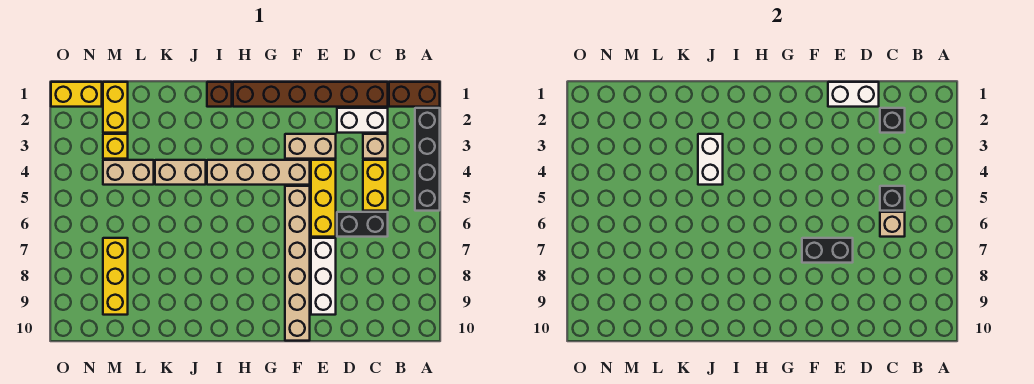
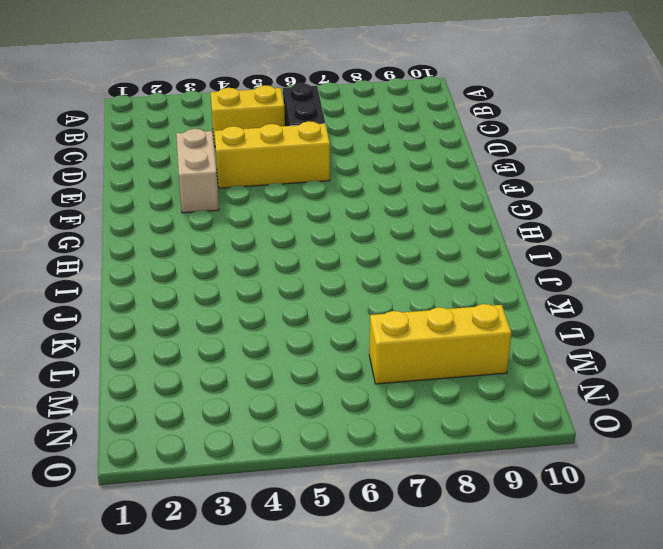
none -> brown 1x2 brick [389,82,440,107]
none -> black 1x4 brick [415,108,440,211]
none -> brown 1x6 brick [233,82,388,107]

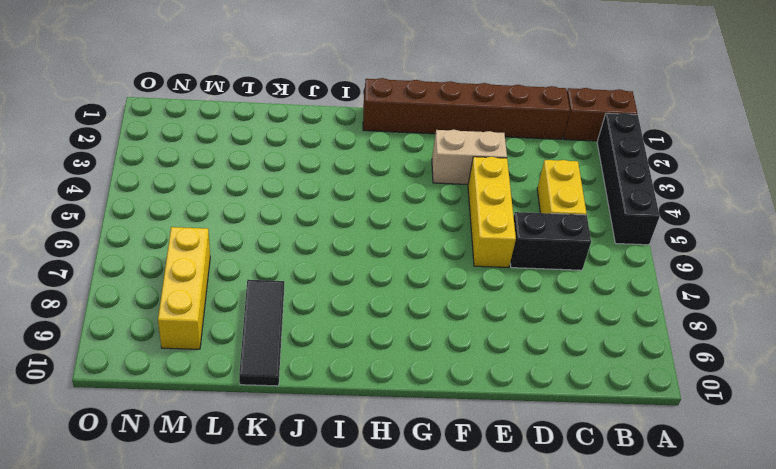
black 1x3 tile [239,280,284,386] -> none
none -> white 1x2 brick [337,108,388,133]
none -> tan 1x1 brick [363,134,388,159]
none -> white 1x3 brick [311,238,336,315]

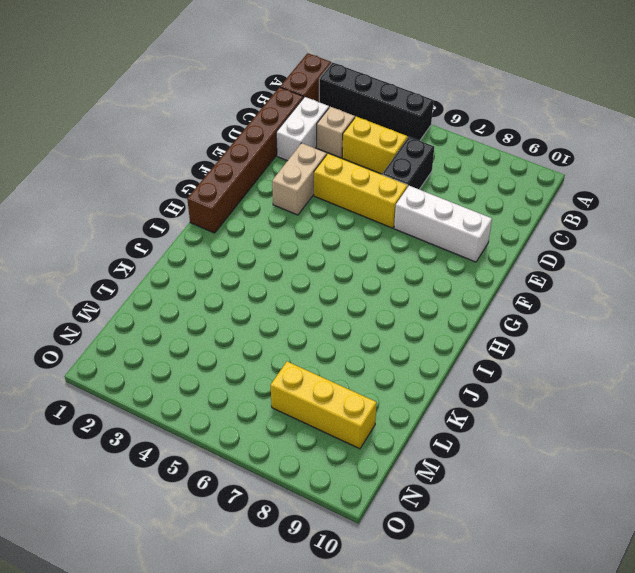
none -> tan 1x4 brick [207,160,310,185]
none -> tan 1x6 brick [285,186,310,341]
none -> brown 1x1 brick [207,82,232,107]

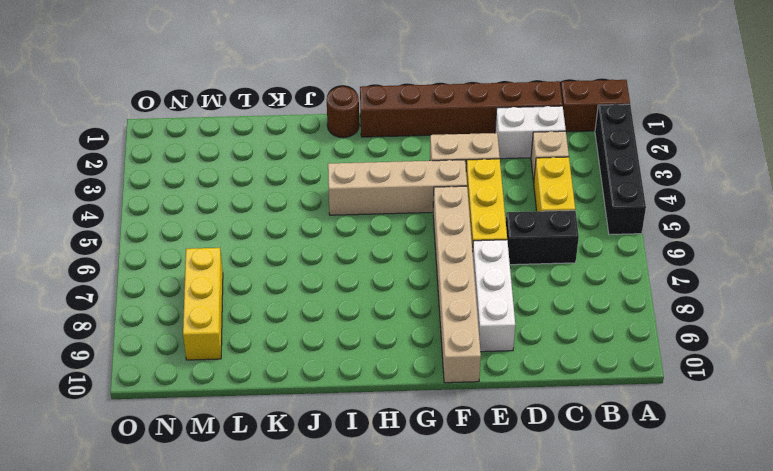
brown 1x1 round brick [327,86,359,138] -> brown 1x1 brick [207,82,232,107]
none -> tan 1x2 brick [155,160,206,185]
none -> tan 1x2 brick [103,160,154,185]
none -> yellow 1x2 brick [103,82,128,133]

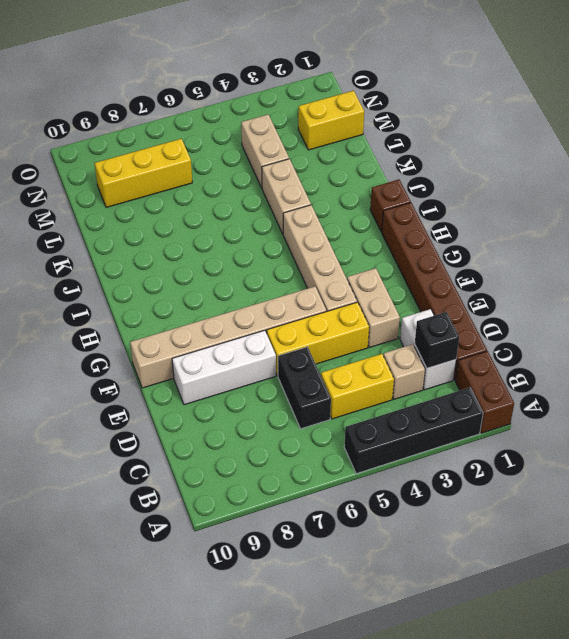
none -> yellow 1x1 brick [103,134,128,159]
none -> yellow 1x2 brick [51,82,102,107]
none -> black 1x1 brick [880,186,905,211]

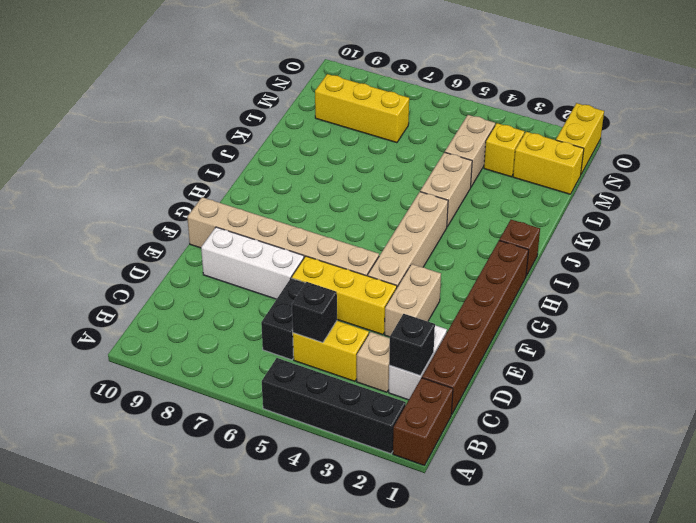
none -> tan 1x1 brick [880,212,905,237]
none -> white 1x2 brick [828,82,879,107]
none -> black 1x2 brick [802,238,853,263]

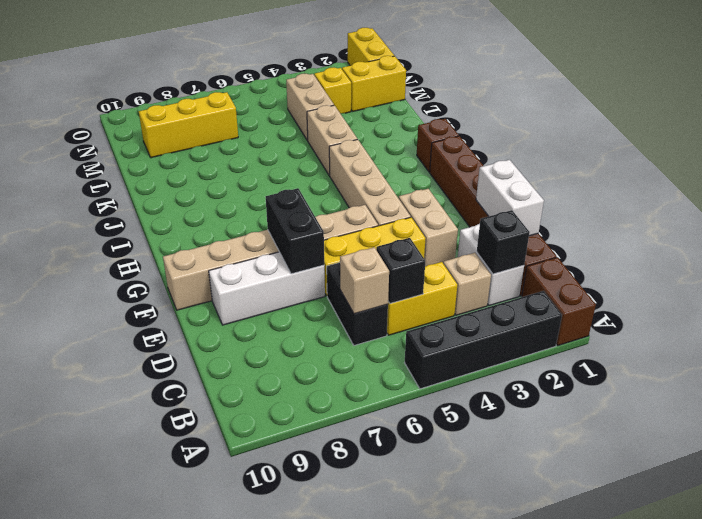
none -> white 1x2 brick [698,134,723,185]

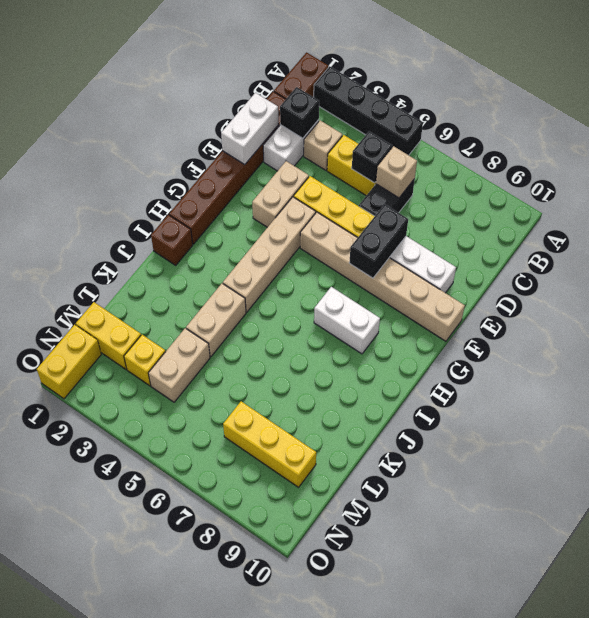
white 1x2 brick [314,287,380,354] -> white 1x2 brick moved to [698,134,723,185]

